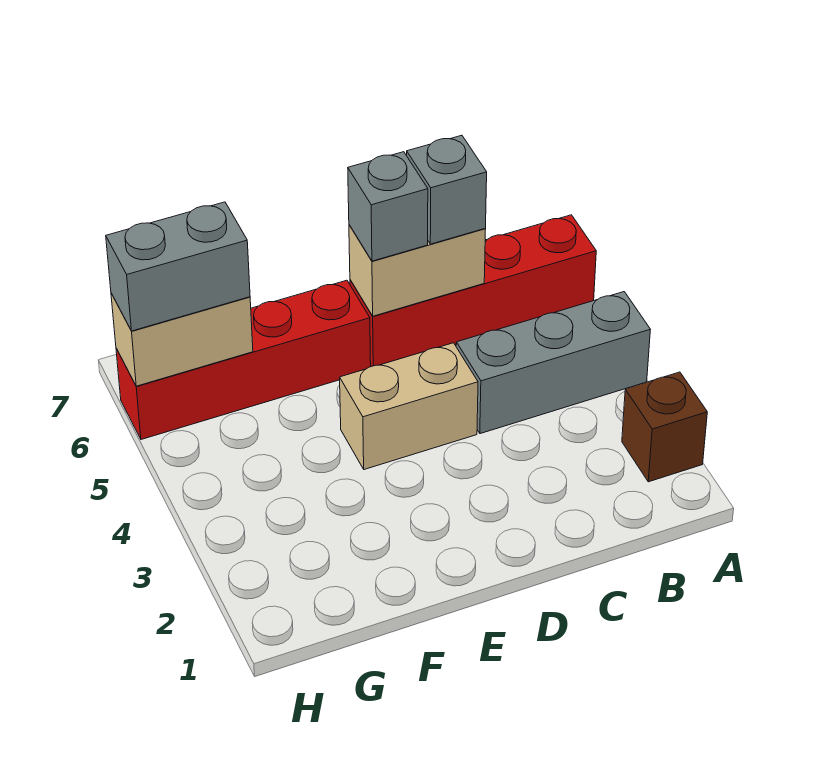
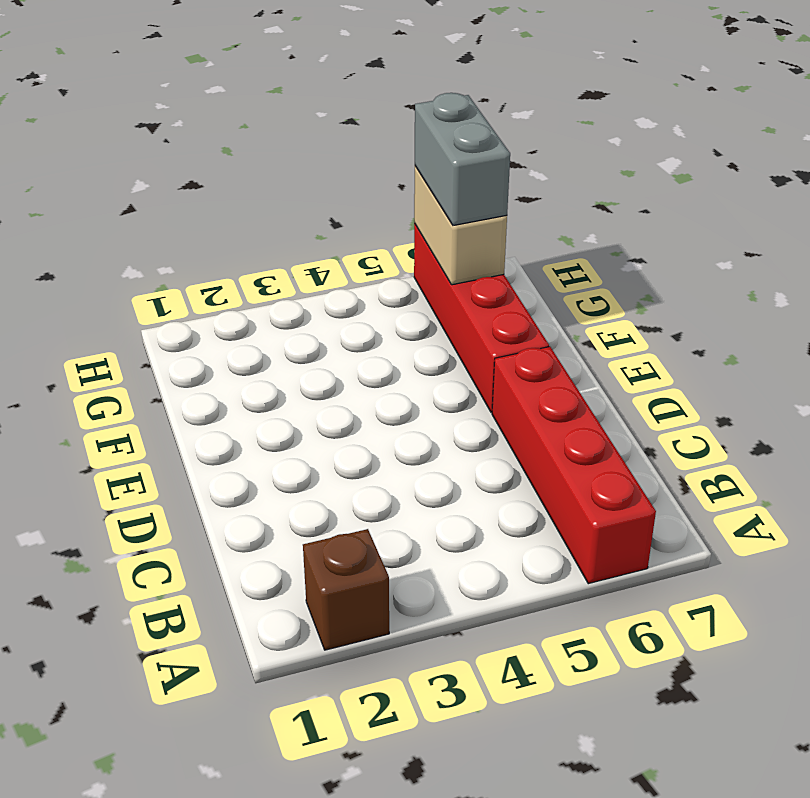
none -> grey 1x3 brick [456,292,650,434]
none -> tan 1x2 brick [340,343,478,470]

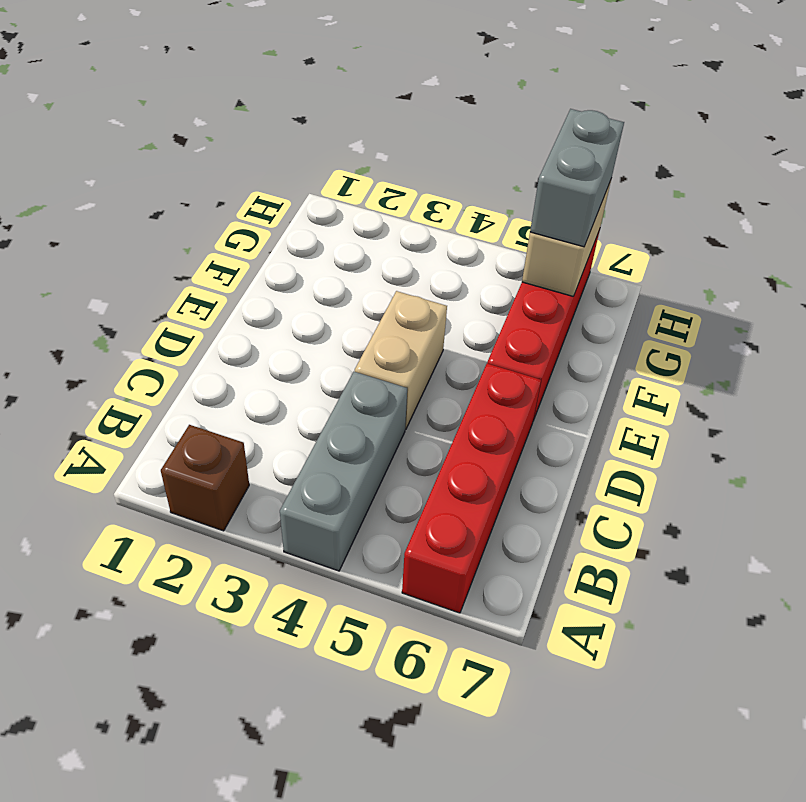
none -> tan 1x2 brick [349,225,486,316]
none -> grey 1x1 brick [407,135,487,244]

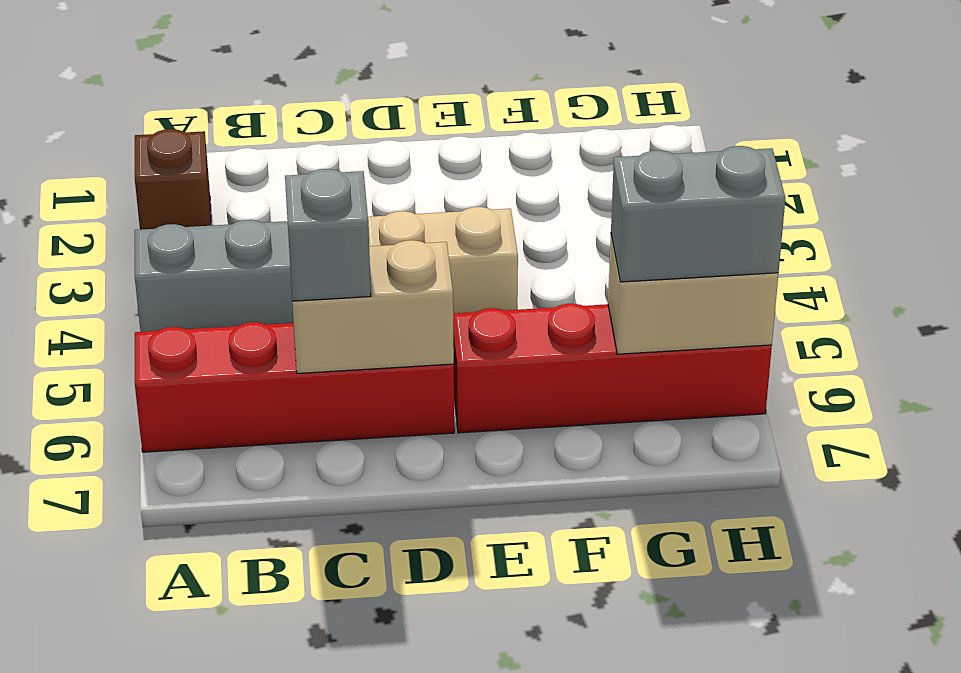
none -> grey 1x1 brick [348,152,428,261]

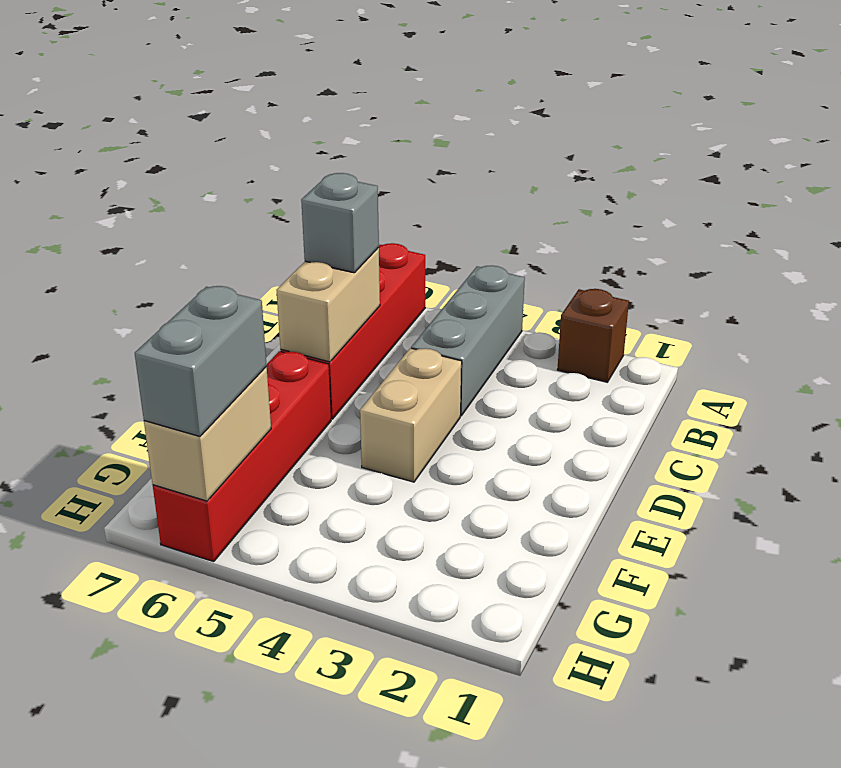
none -> grey 1x1 brick [348,152,428,261]

